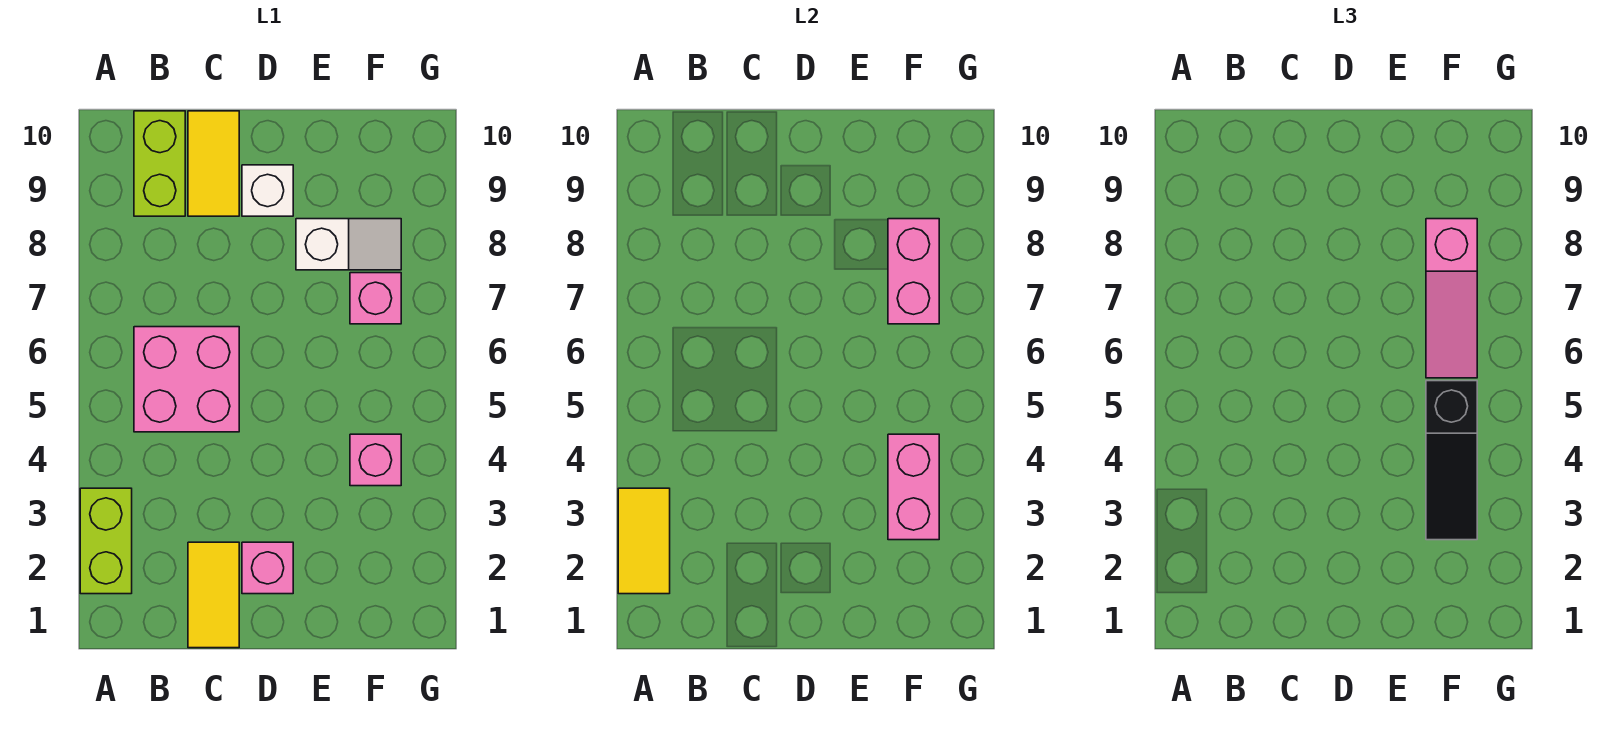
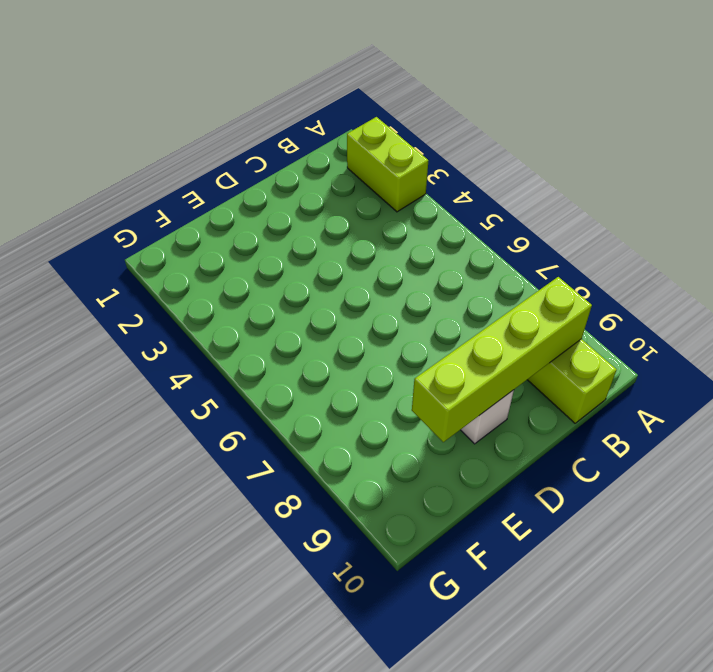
lime 1x4 brick [412,277,592,442] -> none
none -> pink 2x2 brick [134,327,239,432]
none -> yellow 1x2 tile [188,542,239,648]
none -> yellow 1x2 tile [188,111,239,216]

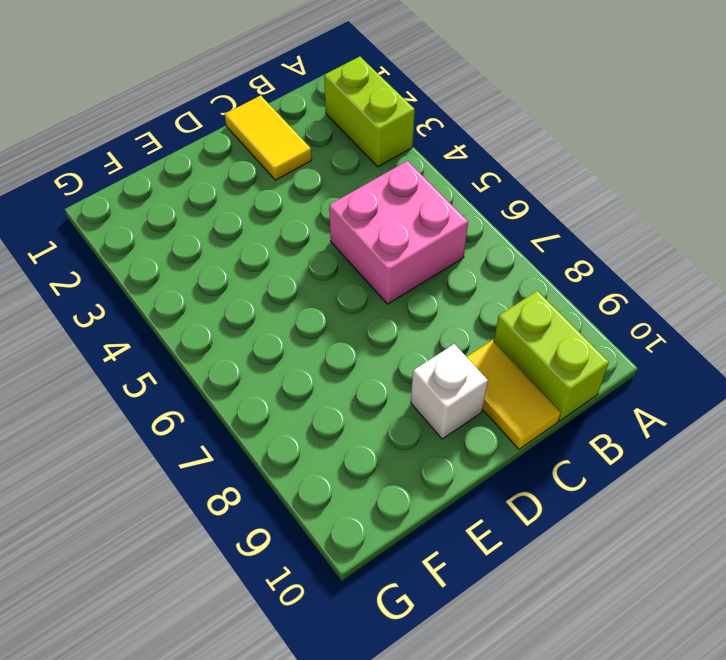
none -> pink 1x1 brick [242,542,293,594]
none -> white 1x2 slope [296,219,401,270]
none -> pink 1x1 brick [350,434,401,486]

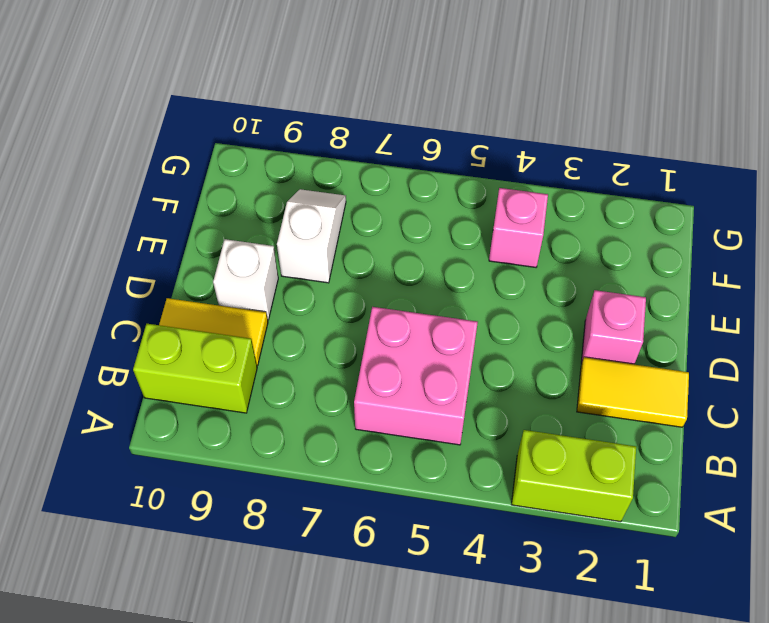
none -> pink 1x1 brick [350,273,401,324]
none -> yellow 1x2 tile [618,488,670,594]
none -> pink 1x2 brick [888,434,939,540]

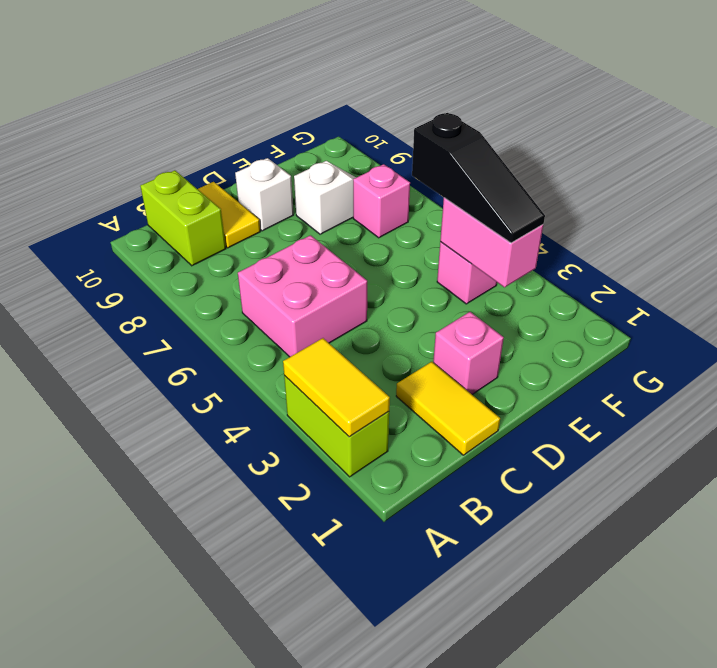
none -> pink 1x2 brick [888,219,939,324]
none -> pink 1x3 slope [1426,219,1477,378]

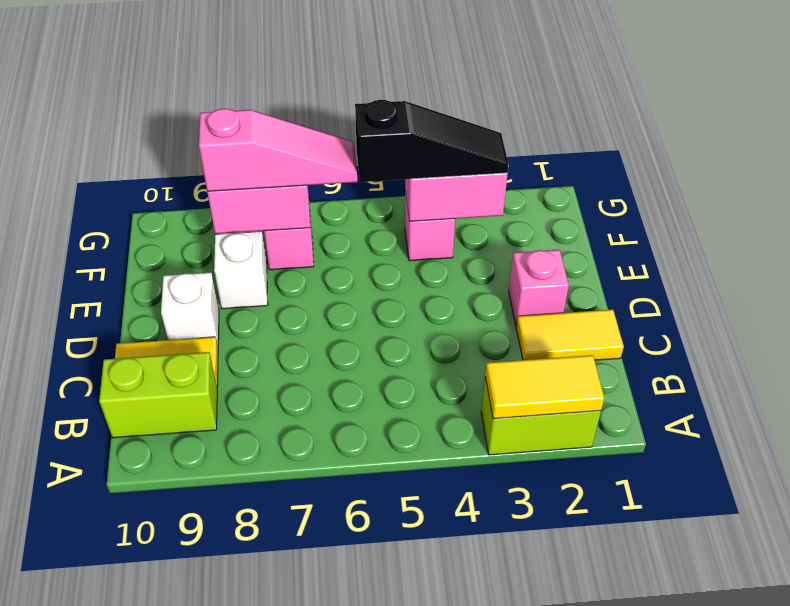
none -> pink 2x2 brick [134,327,239,432]

